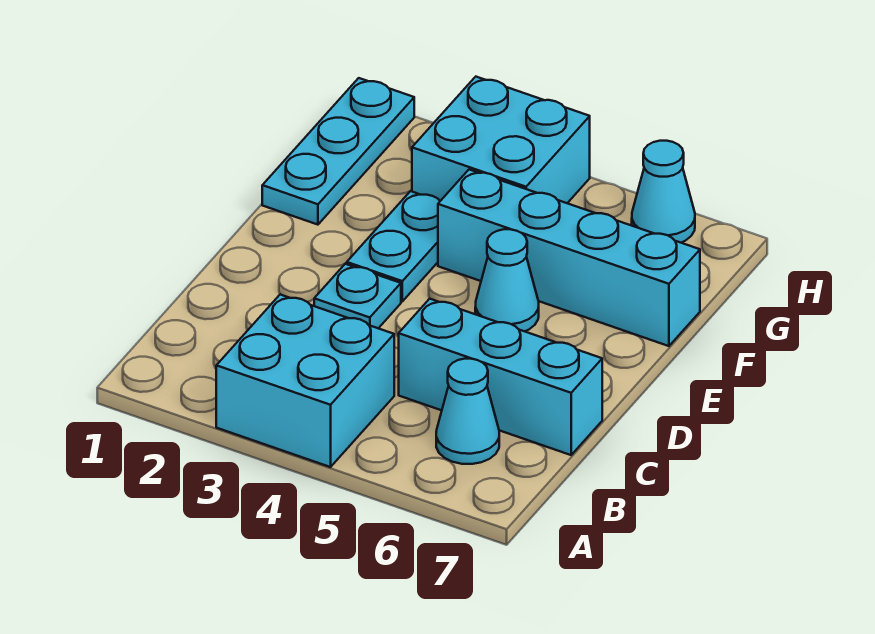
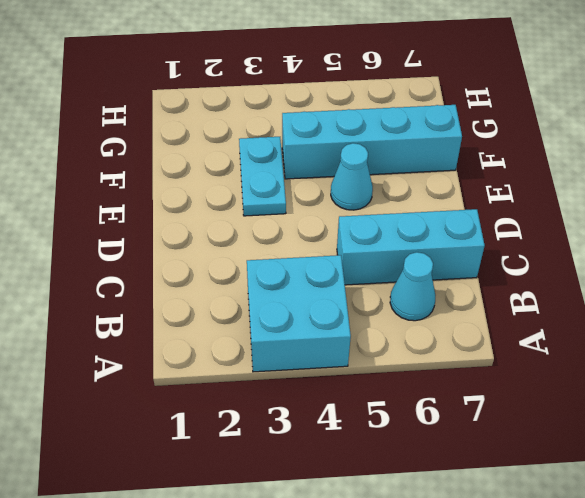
none -> cyan 1x1 plate [314,264,401,328]
none -> cyan 1x3 plate [262,78,414,225]

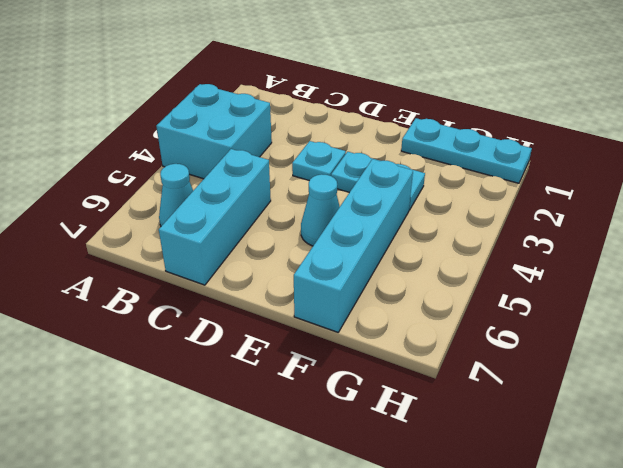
none -> cyan 2x2 brick [412,77,590,203]
none -> cyan 1x1 cone [632,141,695,243]

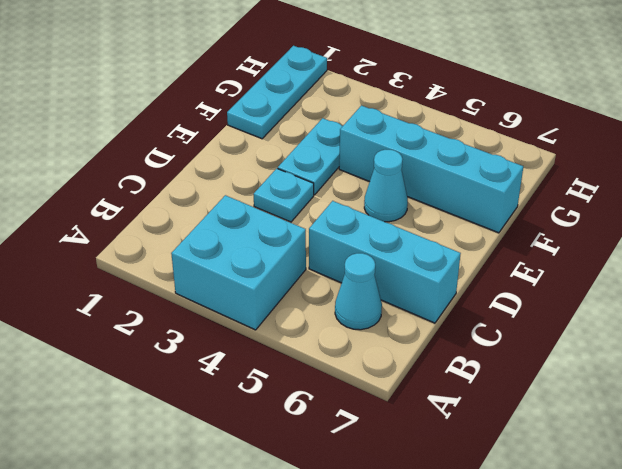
none -> cyan 2x2 brick [412,77,590,203]
none -> cyan 1x1 cone [632,141,695,243]

